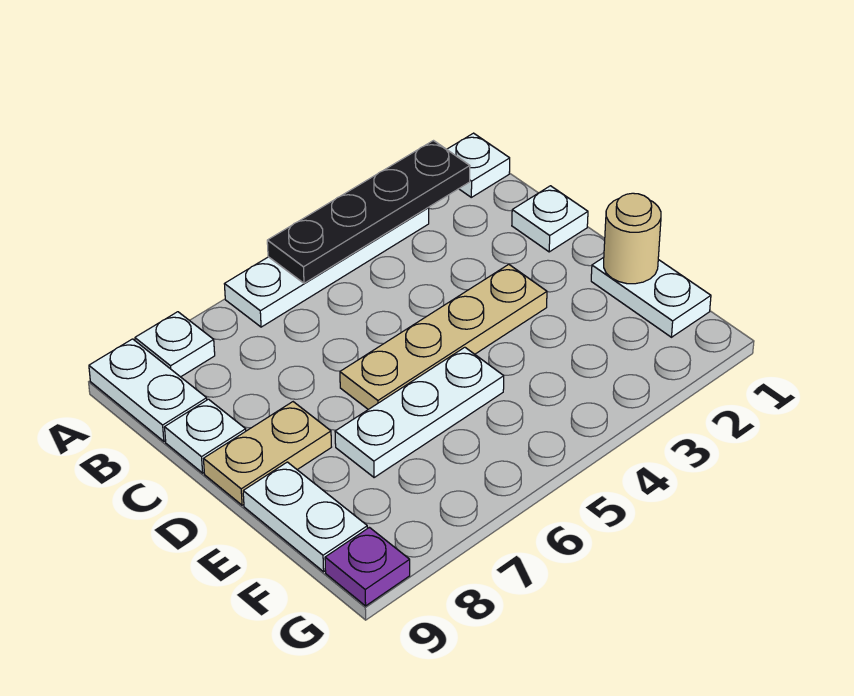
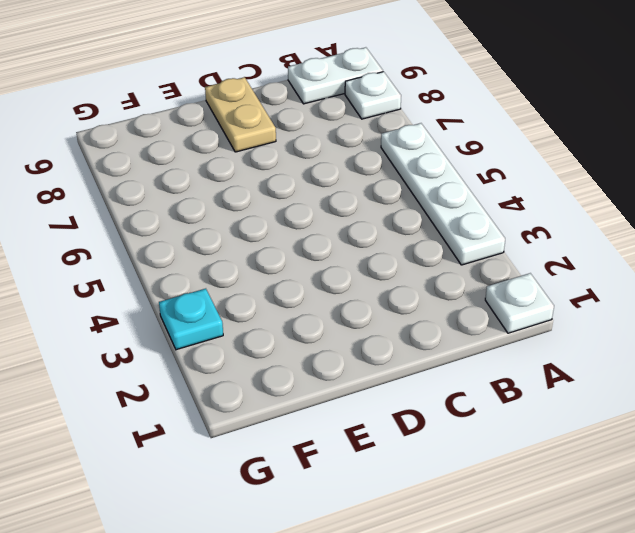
cyan 1x1 plate [159,289,223,350] -> none
none -> white 1x1 plate [512,186,588,252]
none -> white 1x1 plate [165,399,246,473]
none -> tan 1x4 plate [340,264,547,409]

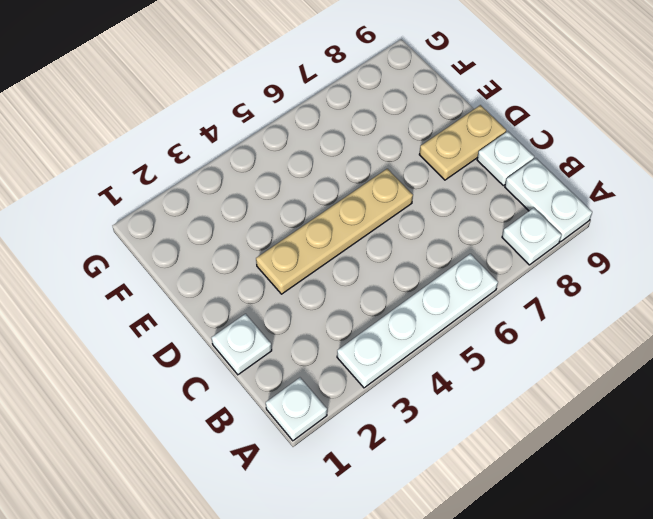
none -> white 1x2 plate [591,258,711,337]
none -> white 1x3 plate [335,347,504,478]
none -> white 1x2 plate [243,462,367,572]

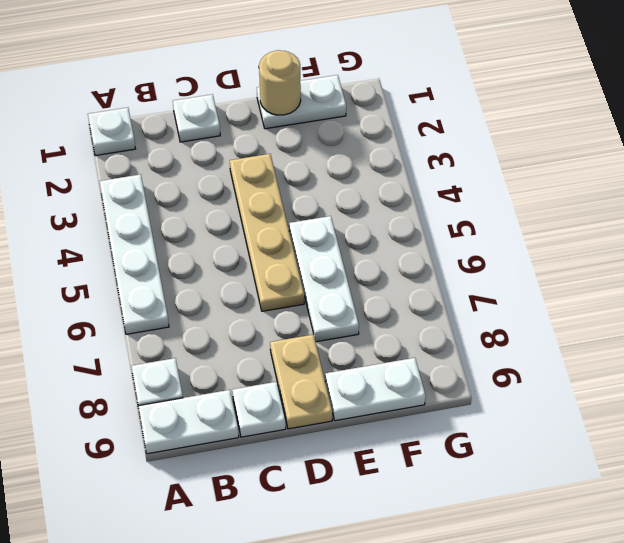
none -> purple 1x1 plate [325,527,410,606]
none -> black 1x4 plate [267,141,470,283]

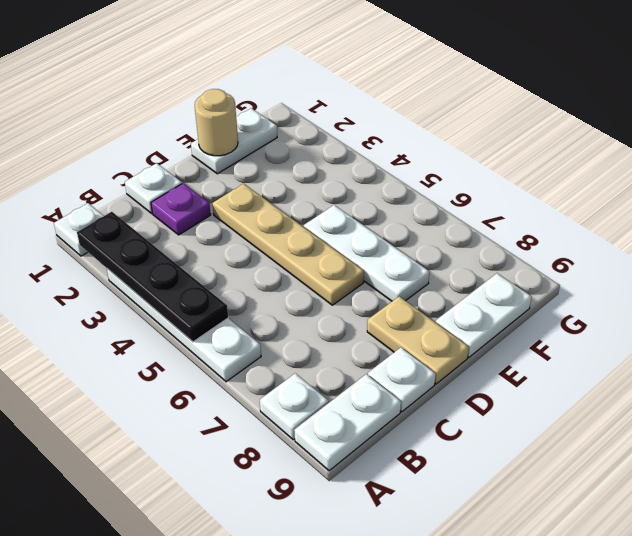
purple 1x1 plate [151,183,211,235] -> purple 1x1 plate moved to [325,527,410,606]

